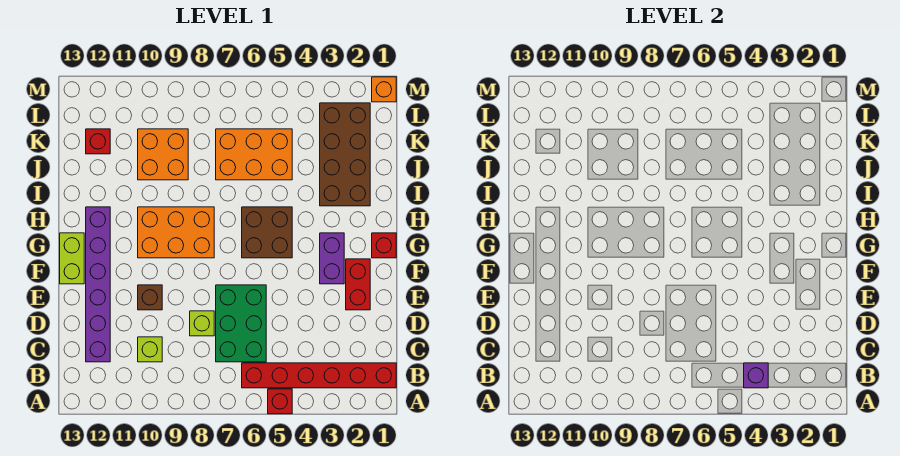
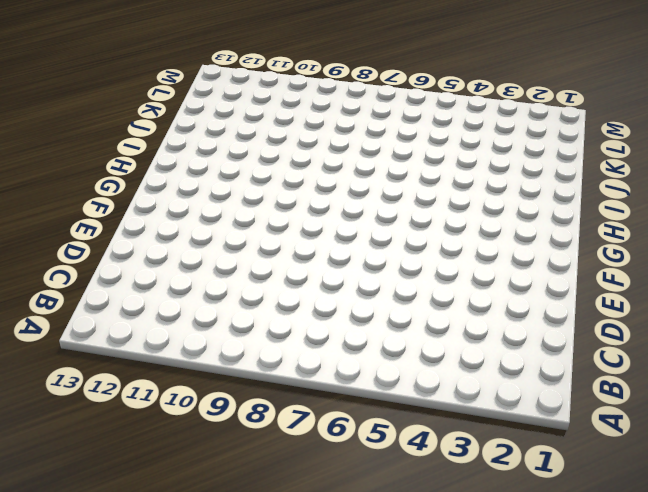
none -> red 1x1 brick [268,389,292,414]
none -> red 1x6 brick [242,363,396,388]
none -> green 2x3 brick [216,285,266,362]

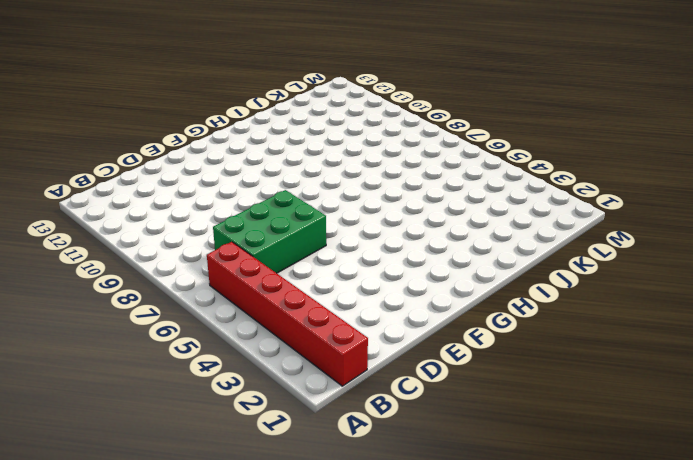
none -> red 1x1 brick [268,389,292,414]
none -> lime 1x1 brick [138,337,162,362]
none -> purple 1x6 brick [86,207,110,362]

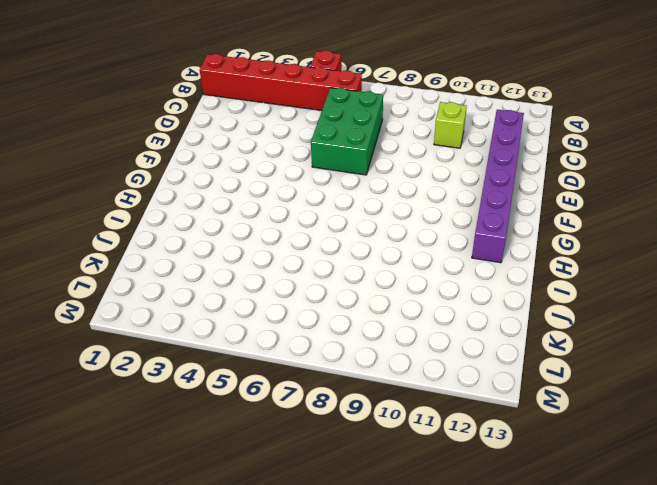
none -> lime 1x1 brick [190,311,214,336]
none -> red 1x2 brick [346,259,370,310]
none -> brown 1x1 brick [138,285,162,310]

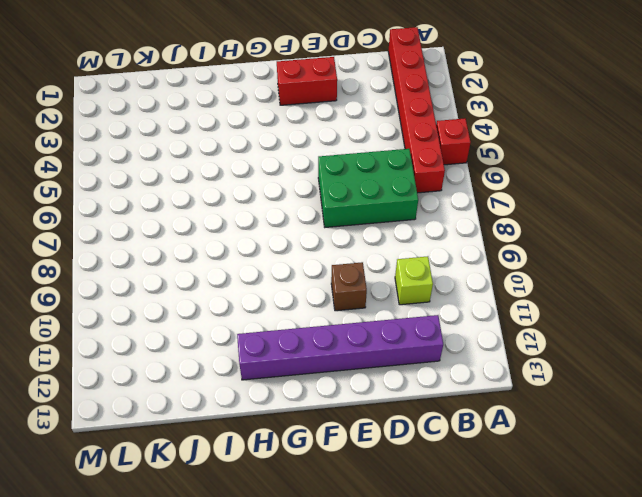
none -> lime 1x1 brick [190,311,214,336]
none -> purple 1x2 brick [320,233,344,284]
none -> lime 1x2 brick [60,233,84,284]

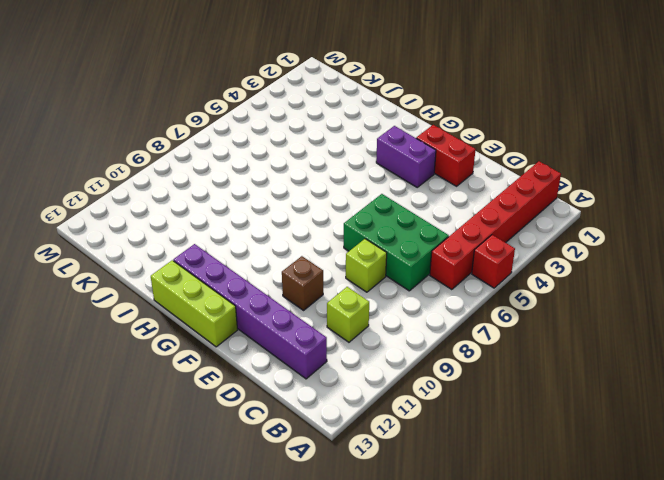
lime 1x3 brick [151,260,238,347] -> lime 1x2 brick [60,233,84,284]
none -> red 1x1 brick [372,233,396,258]
none -> brown 2x2 brick [242,207,292,258]
none -> orange 2x3 brick [138,207,214,258]

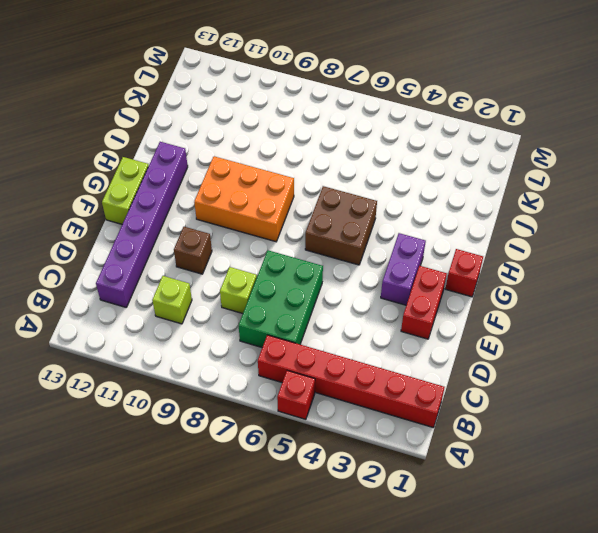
none -> brown 2x4 brick [320,103,370,206]
none -> orange 2x3 brick [216,129,292,180]
none -> orange 2x2 brick [138,129,188,180]

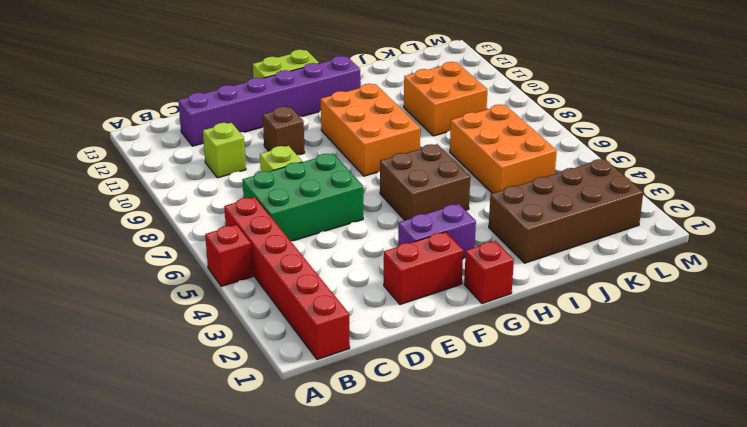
none -> red 1x1 brick [86,129,110,154]
none -> orange 1x1 brick [372,77,396,102]
none -> purple 1x1 brick [744,363,768,388]

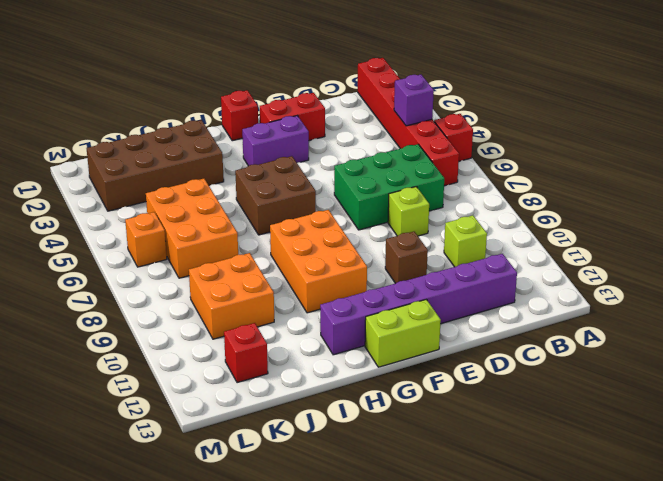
orange 1x1 brick [125,212,167,267] -> orange 1x1 brick moved to [372,77,396,102]

